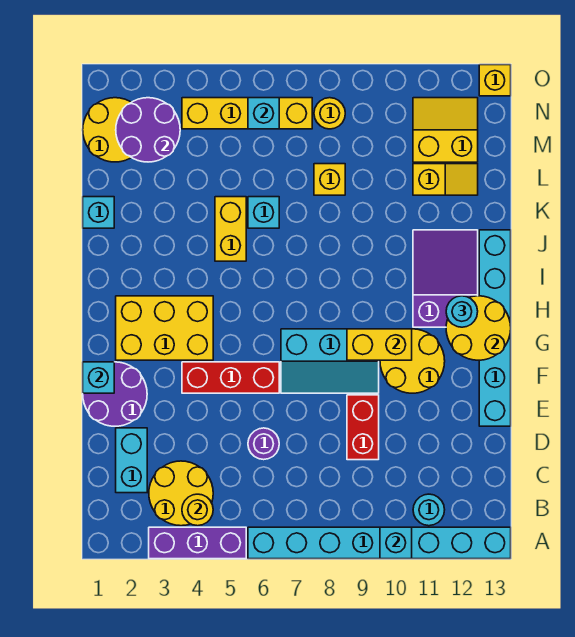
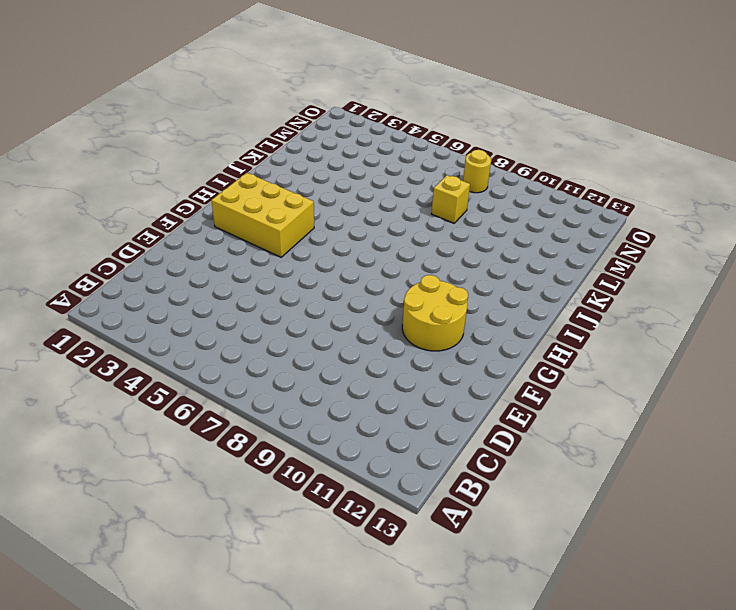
none -> purple 1x3 brick [149,527,246,559]
none -> cyan 1x8 brick [248,527,511,559]
none -> yellow 2x2 round brick [149,461,213,526]
none -> cyan 1x1 round brick [413,494,445,526]

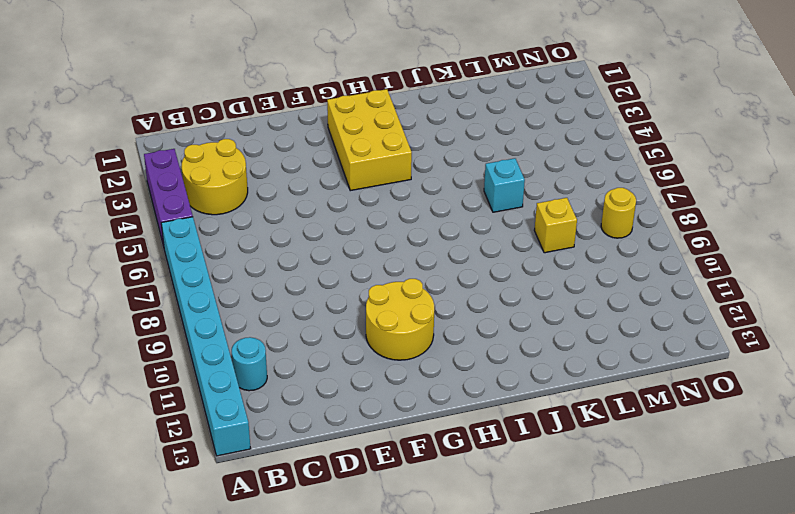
none -> cyan 1x2 brick [116,428,147,493]
none -> purple 1x1 round brick [248,428,279,460]
none -> red 1x2 brick [347,395,379,460]
none -> purple 2x2 round brick [83,362,147,426]

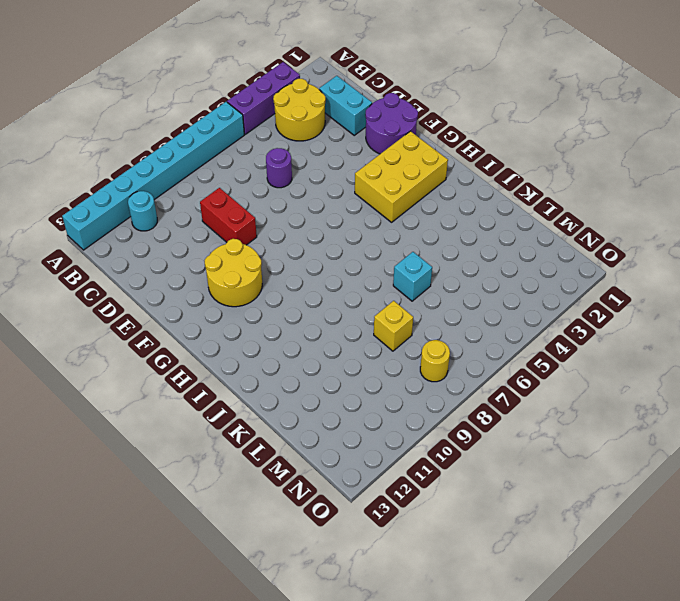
none -> cyan 1x6 brick [479,230,511,426]
none -> red 1x3 brick [182,362,279,393]
none -> cyan 2x3 slope [281,329,379,393]
none -> purple 2x3 slope [413,230,478,327]

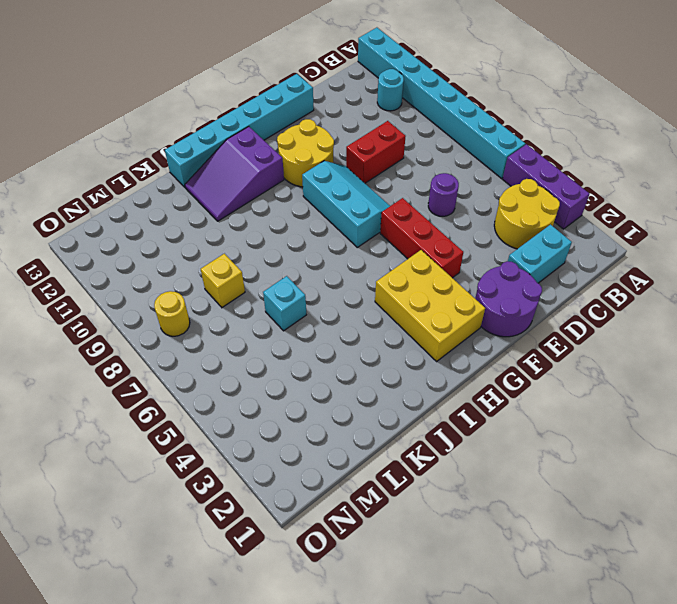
none -> yellow 1x2 brick [215,197,246,261]
none -> cyan 1x1 brick [83,197,114,228]
none -> yellow 1x2 slope [413,164,478,195]
none -> yellow 2x2 round brick [83,98,131,162]

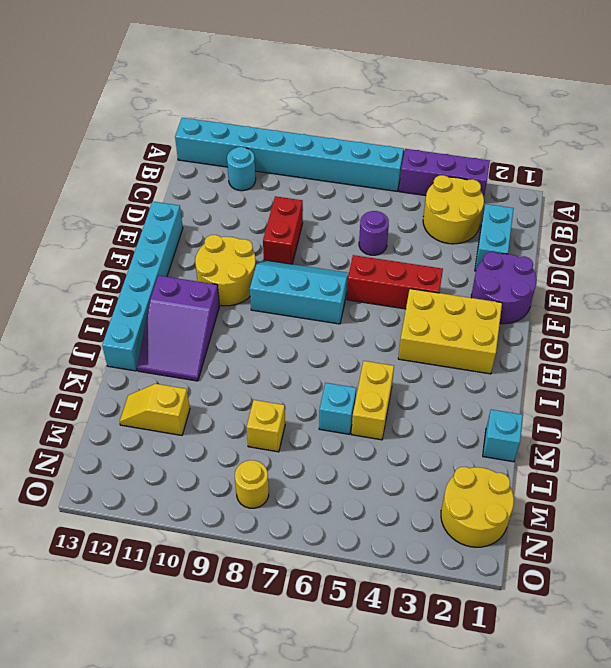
none -> yellow 2x2 slope [413,98,478,162]
none -> yellow 1x4 brick [182,98,312,129]
none -> yellow 1x1 brick [479,65,511,96]
none -> cyan 1x1 brick [380,527,412,559]

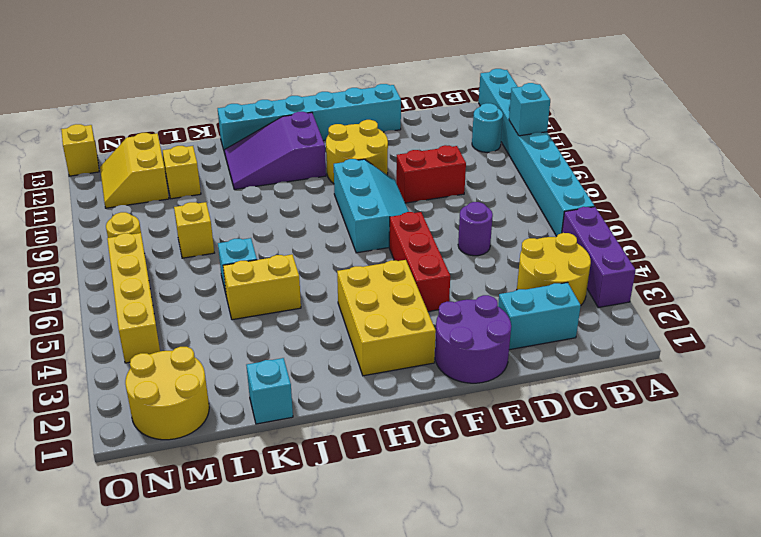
none -> yellow 1x1 round brick [182,494,213,526]
none -> cyan 1x1 brick [83,362,114,393]
none -> yellow 1x2 brick [347,329,412,360]
none -> yellow 2x2 round brick [446,296,511,360]

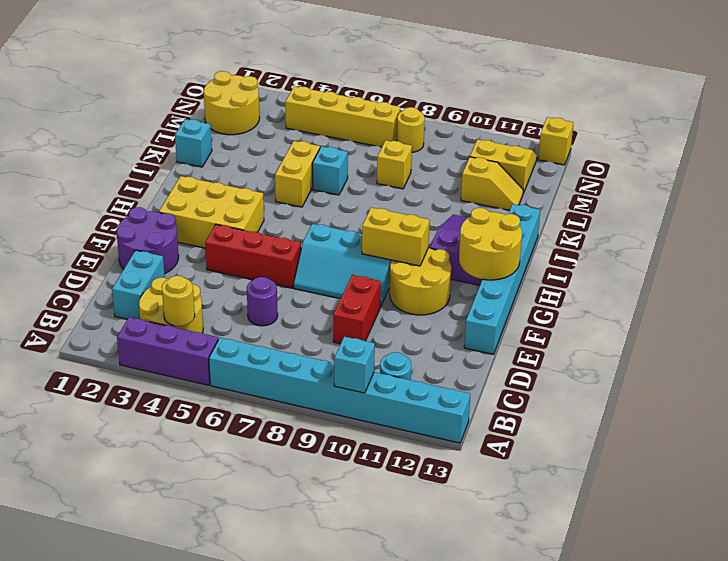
none -> cyan 1x1 brick [83,362,114,393]
none -> purple 2x2 round brick [116,98,180,162]
none -> cyan 1x1 brick [248,98,279,129]
none -> cyan 1x1 round brick [446,296,478,327]

